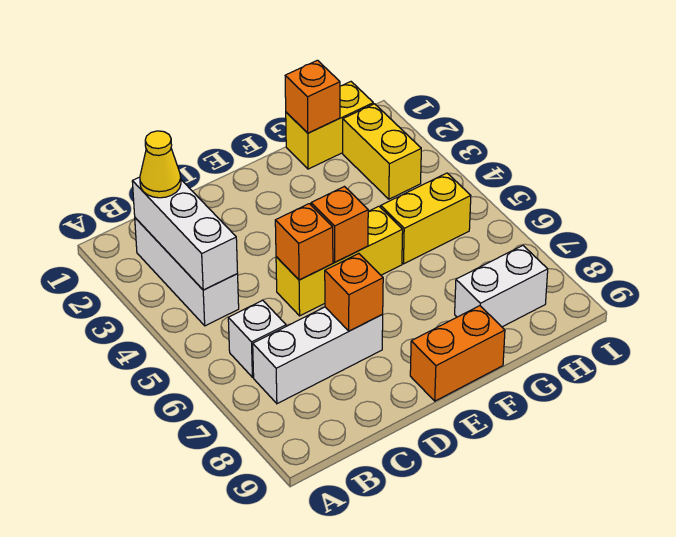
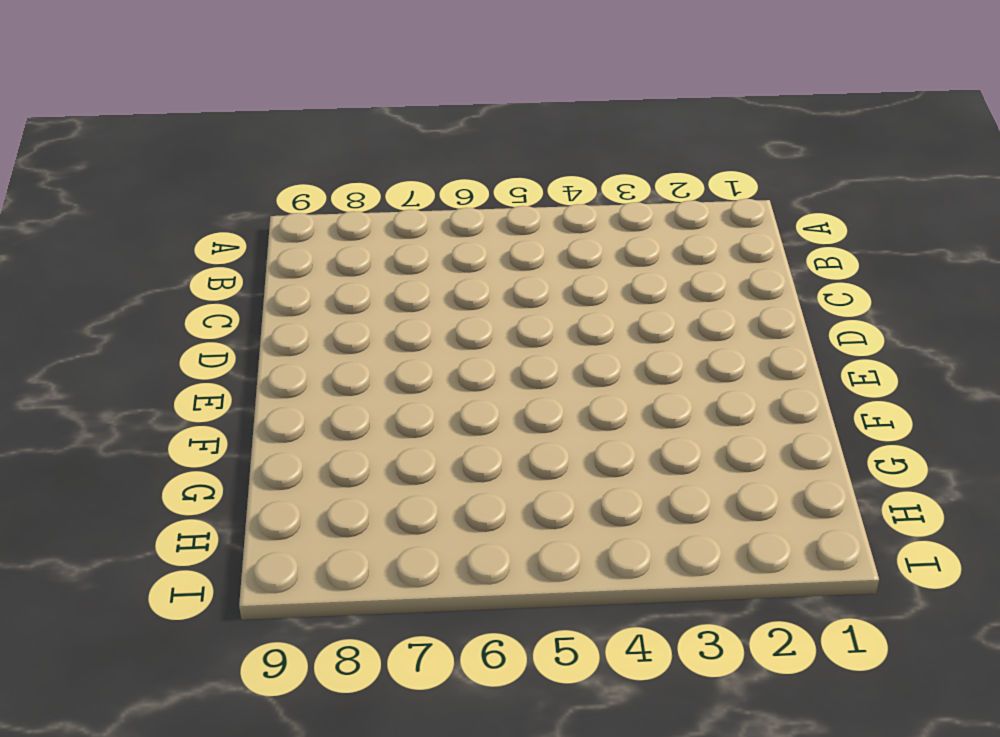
none -> white 1x3 brick [135,218,239,326]
none -> white 1x1 brick [228,300,286,377]
none -> white 1x3 brick [253,307,383,404]

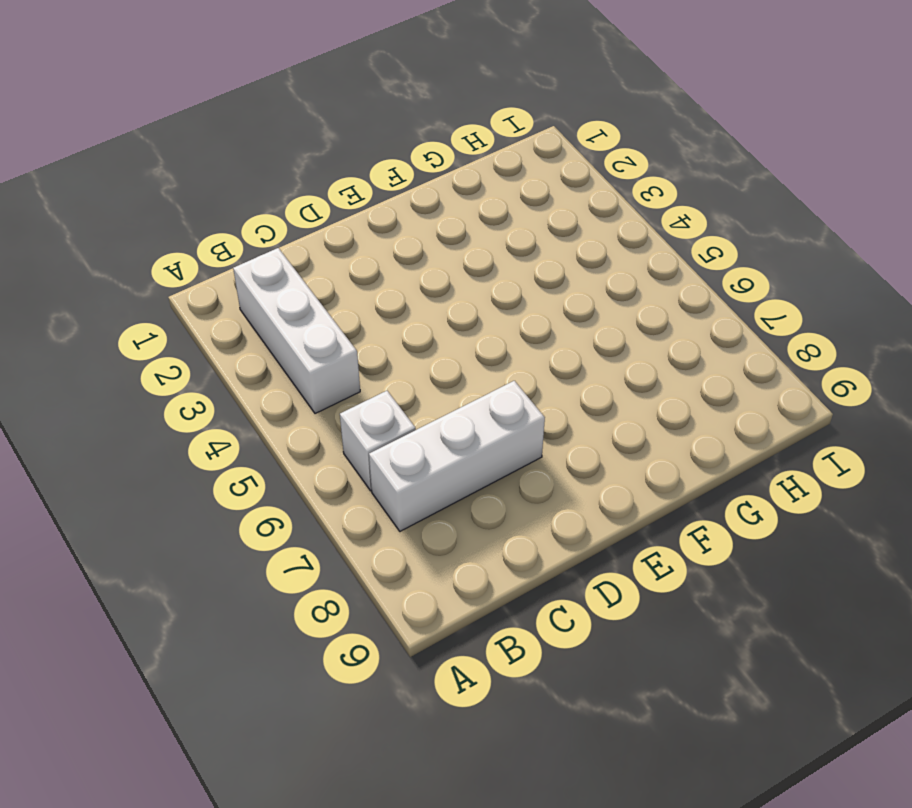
none -> yellow 1x3 brick [276,206,403,316]
none -> orange 1x2 brick [410,306,505,401]
none -> yellow 1x2 brick [286,82,373,169]

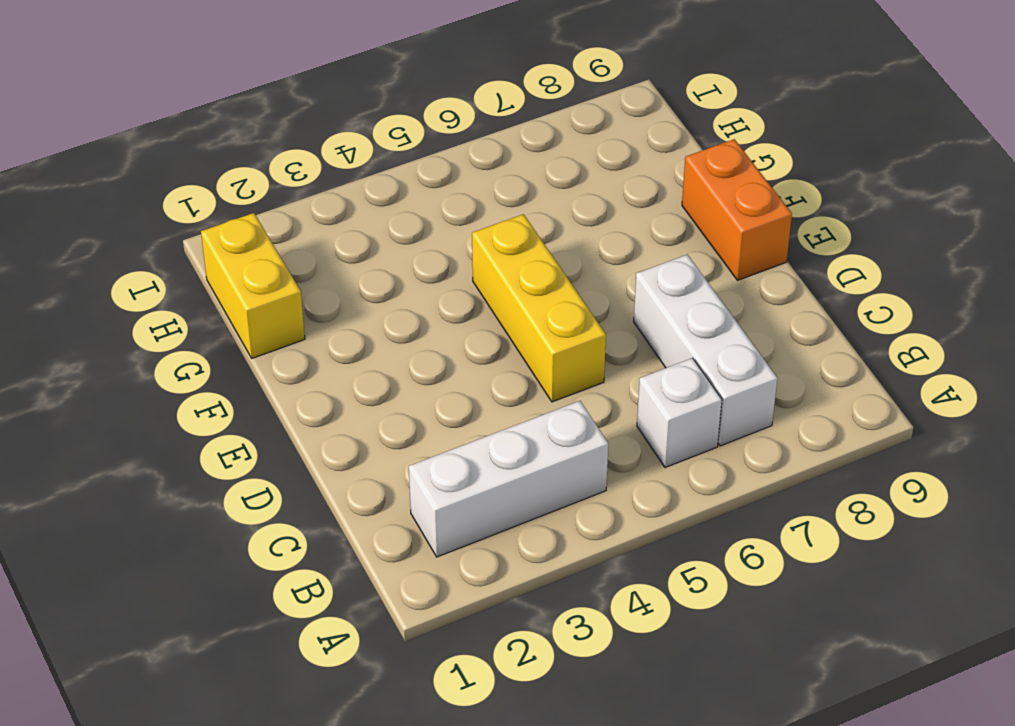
none -> yellow 1x2 brick [381,173,471,264]
none -> white 1x2 brick [455,246,548,327]
none -> yellow 1x2 brick [343,104,421,199]

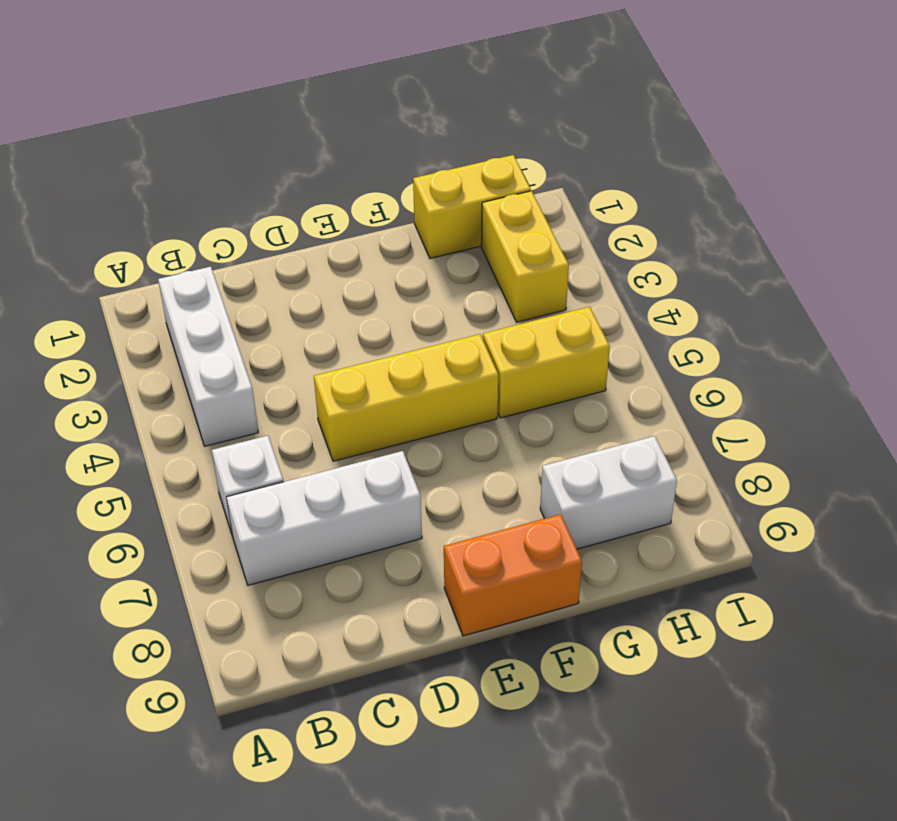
none -> white 1x3 brick [132,177,238,290]
none -> orange 1x1 brick [275,204,333,280]
none -> orange 1x1 brick [325,254,383,331]

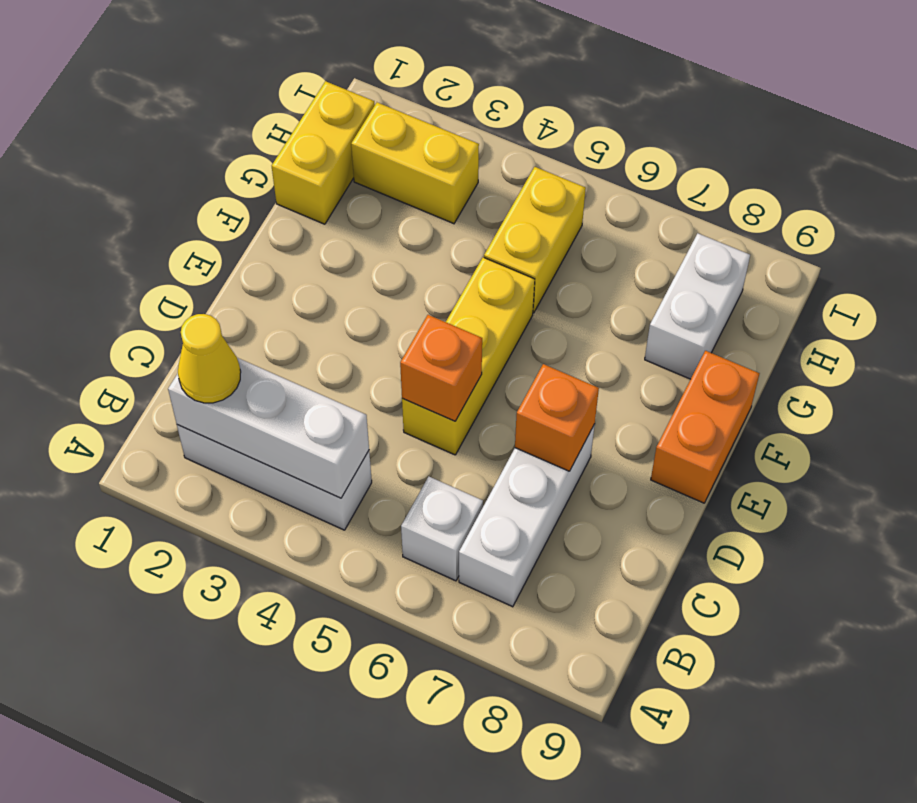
none -> orange 1x1 brick [311,187,369,262]
none -> orange 1x1 brick [285,60,340,133]

